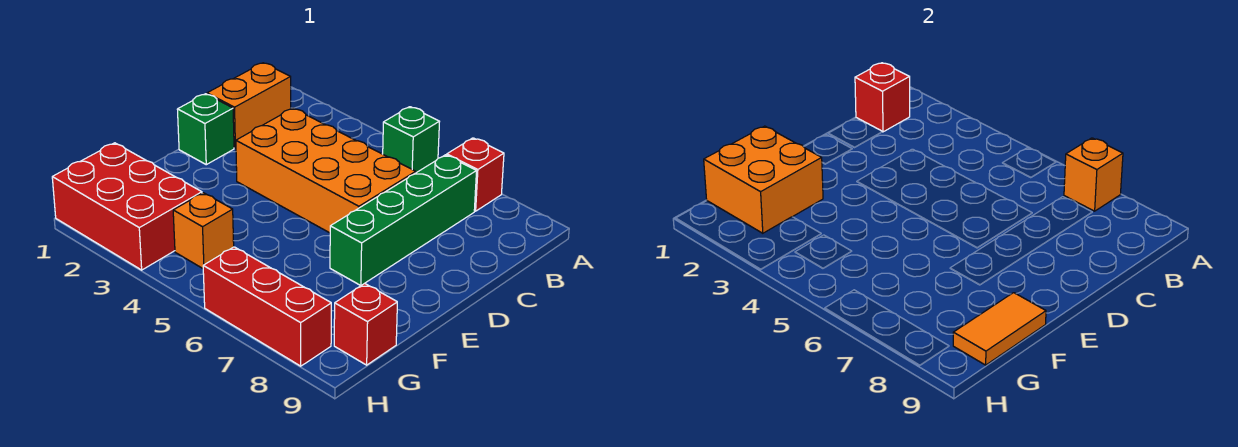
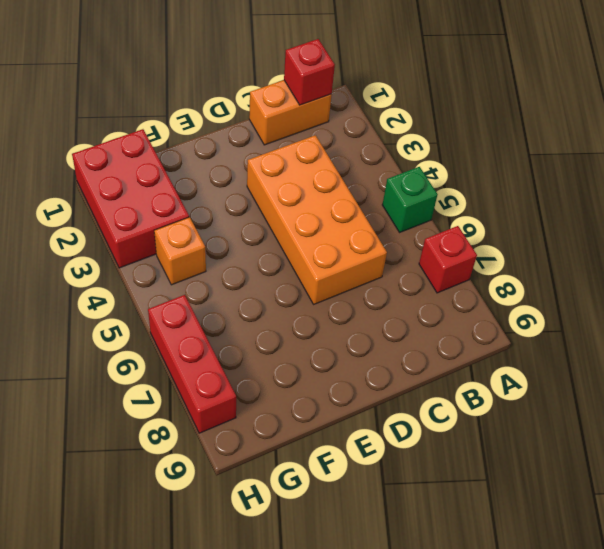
none -> green 1x4 brick [330,155,477,286]
none -> green 1x1 brick [177,94,234,165]
none -> red 1x1 brick [334,283,397,365]

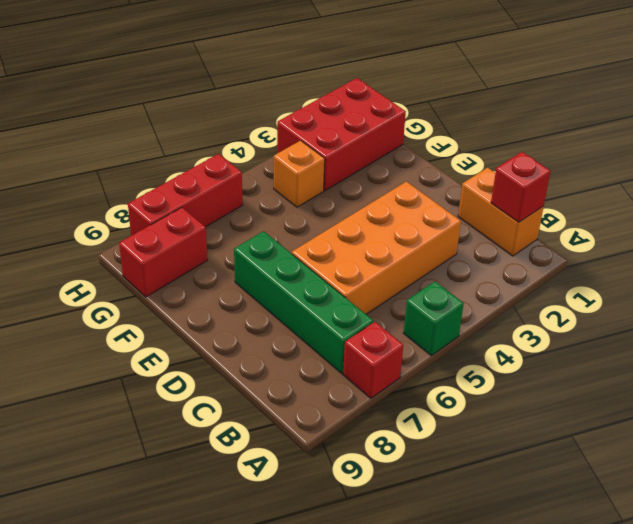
red 1x2 brick [119,207,207,297] -> red 1x1 brick [334,283,397,365]
none -> green 1x1 brick [177,94,234,165]
none -> orange 1x1 brick [1064,138,1123,211]
none -> orange 2x2 brick [704,126,823,233]

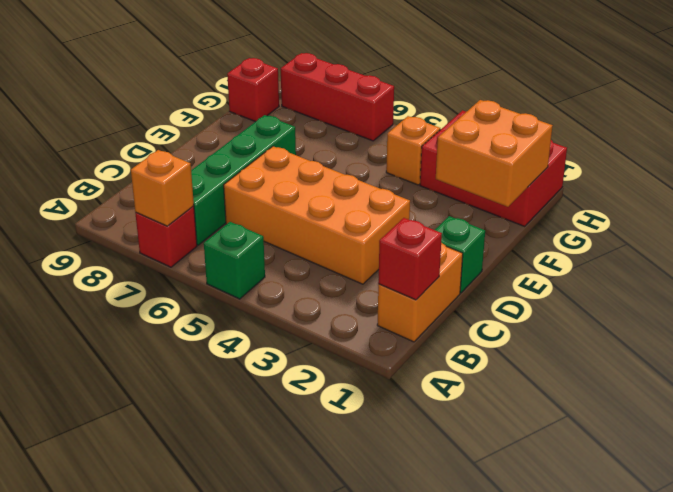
none -> orange 1x2 tile [953,293,1046,365]

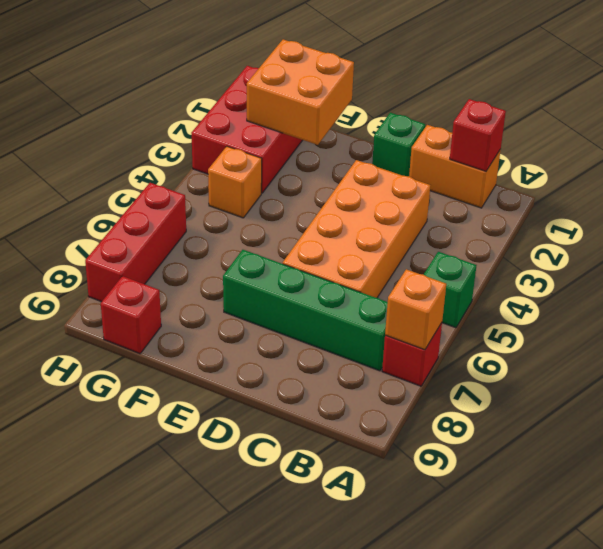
none -> orange 1x2 tile [953,293,1046,365]

